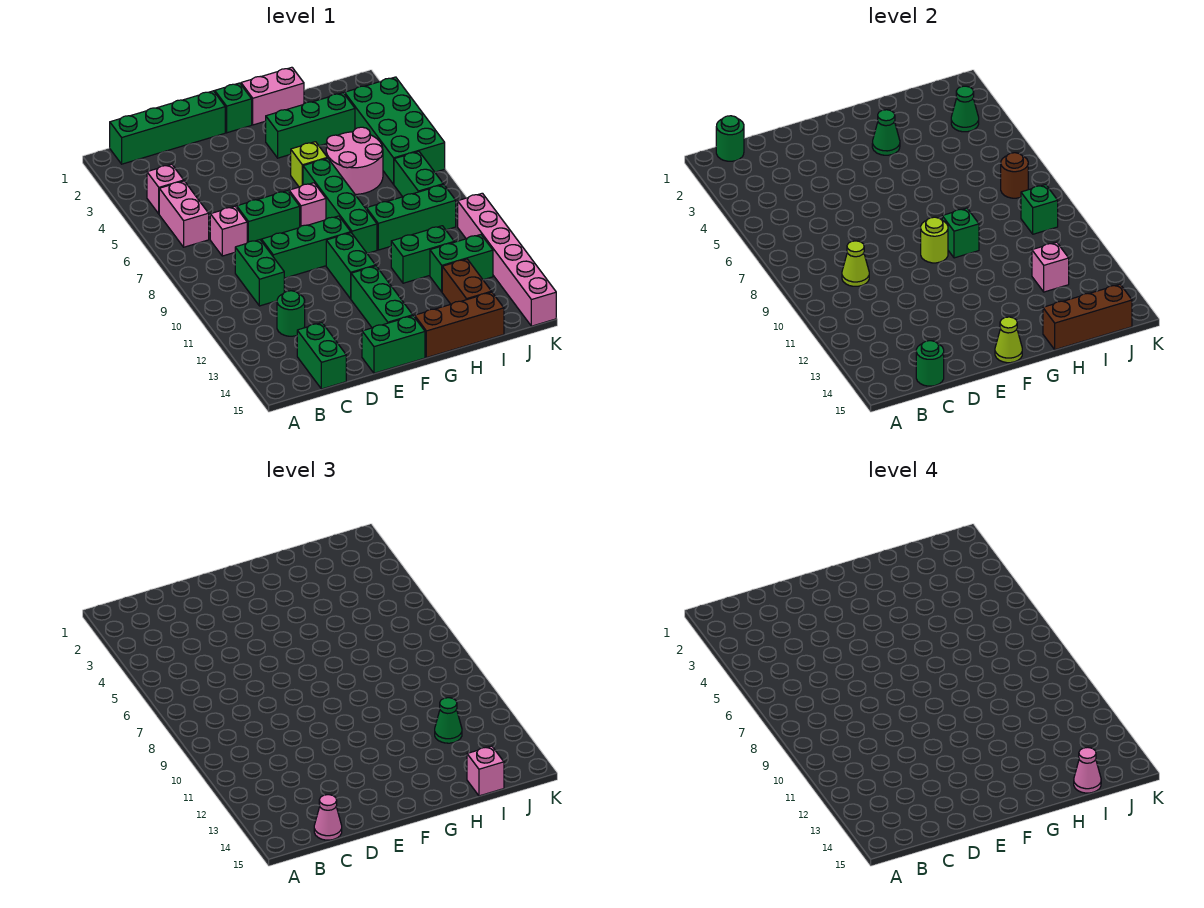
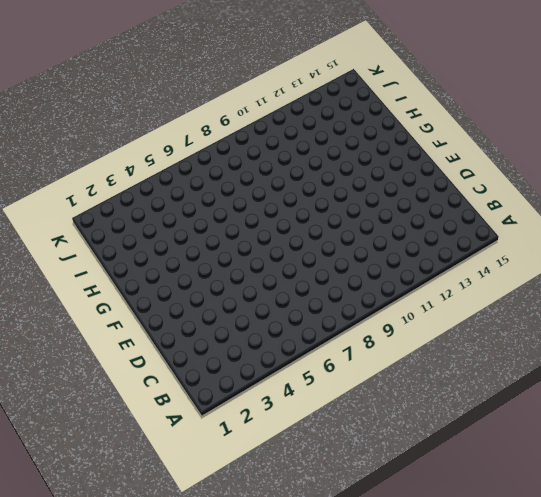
none -> green 1x4 brick [110,91,225,164]
none -> pink 1x1 brick [147,164,184,214]
none -> pink 1x2 brick [159,181,209,247]
none -> pink 1x1 brick [210,206,247,256]

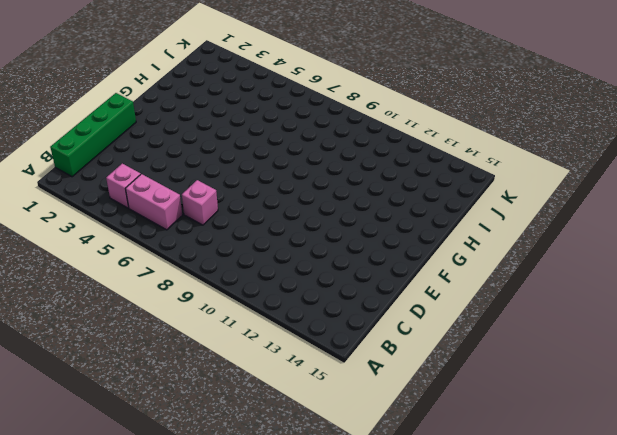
none -> green 1x2 brick [235,240,284,306]
none -> green 1x1 round brick [277,291,305,336]
none -> green 1x2 brick [297,323,346,389]
none -> green 1x2 brick [236,191,300,242]

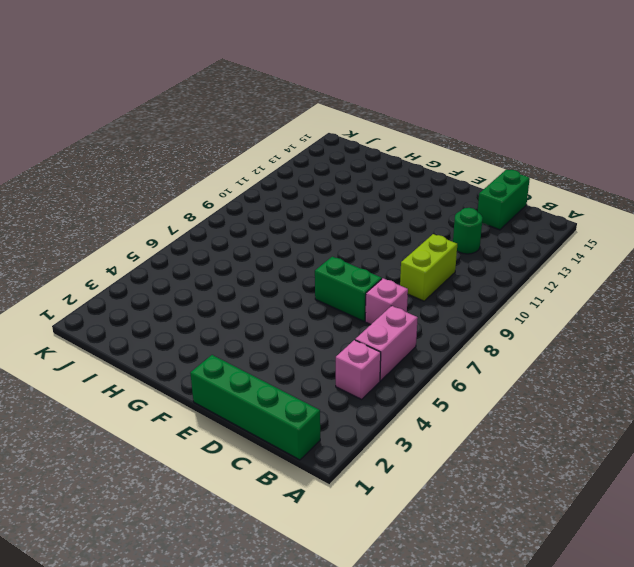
lime 1x2 brick [400,234,457,301] -> green 1x2 brick [235,240,284,306]
none -> green 1x3 brick [261,216,351,278]
none -> green 1x2 brick [362,316,425,373]
none -> green 1x1 brick [215,83,252,133]
none -> pink 1x1 brick [289,183,326,227]

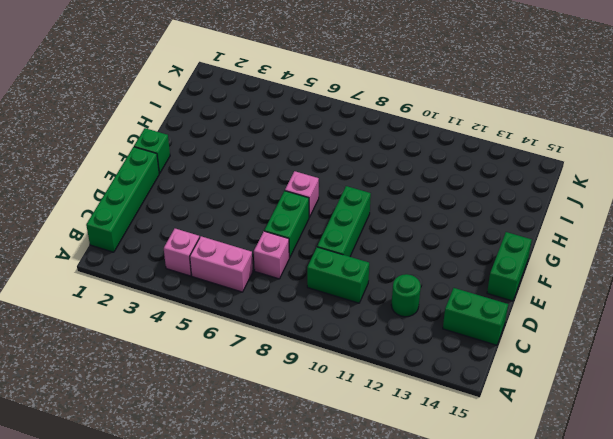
none -> green 1x2 brick [326,233,376,299]
none -> green 1x3 brick [351,266,413,328]
none -> pink 1x2 brick [241,67,304,125]
none -> green 1x3 brick [266,93,355,158]

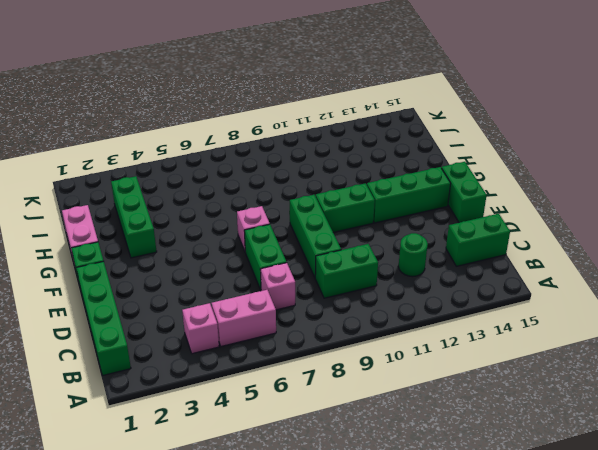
none -> lime 1x1 brick [291,142,327,187]
none -> green 1x4 brick [303,158,377,253]
none -> brown 1x3 brick [414,292,504,358]
none -> pink 2x2 round brick [326,127,383,194]

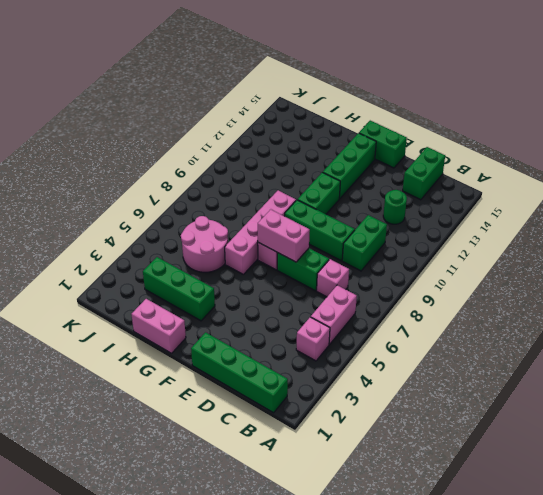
pink 1x2 brick [258,209,310,262] -> none
pink 1x4 brick [225,190,296,275] -> green 1x4 brick [303,158,377,253]
none -> green 1x1 brick [215,83,252,133]
none -> lime 1x1 brick [291,142,327,187]
none -> brown 1x3 brick [414,292,504,358]
none -> green 1x3 brick [366,185,456,250]

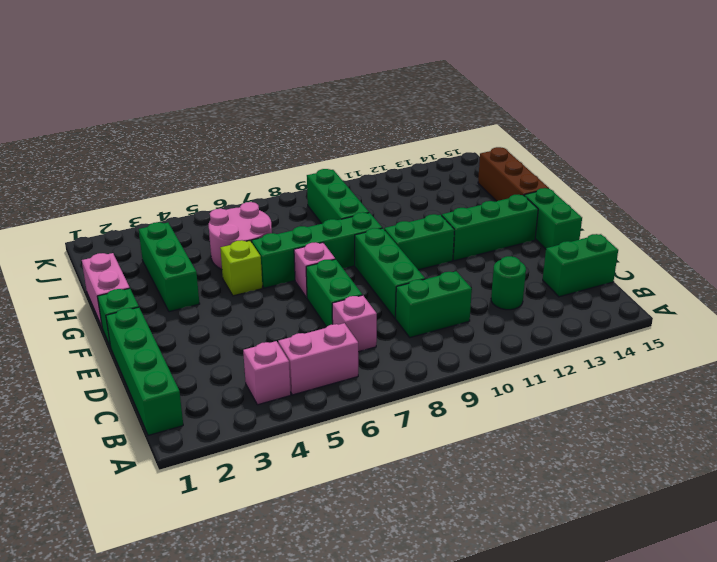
none -> green 1x2 brick [391,226,454,283]
none -> green 1x2 brick [430,235,493,292]
none -> brown 1x2 brick [442,259,491,304]
none -> green 2x4 brick [344,77,445,184]

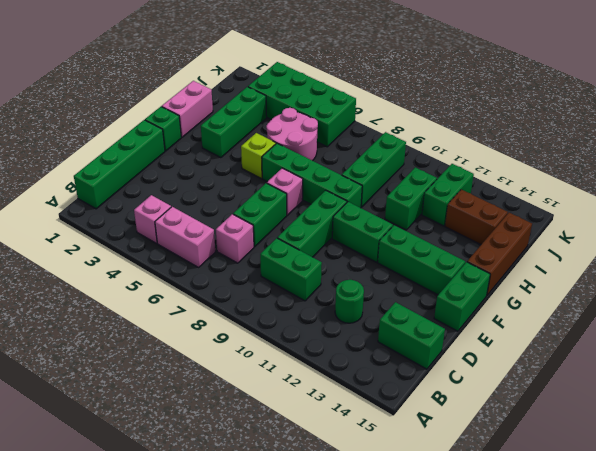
none -> green 1x2 brick [394,151,443,197]
none -> pink 1x6 brick [458,193,556,326]
none -> green 1x1 round brick [716,116,744,161]
none -> lime 1x1 cone [842,241,869,286]

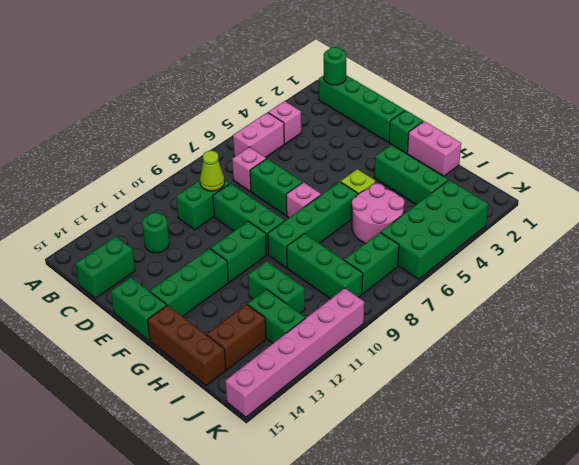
none -> green 1x1 round brick [916,341,944,386]
none -> lime 1x1 round brick [921,217,948,263]
none -> lime 1x1 cone [995,317,1022,363]
none -> green 1x1 cone [872,110,900,155]

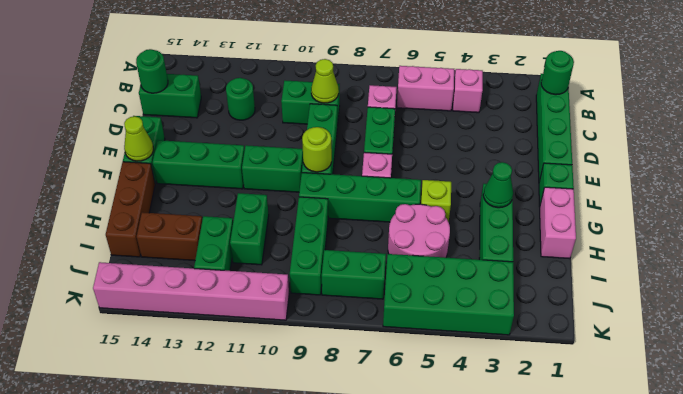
none -> green 1x1 brick [942,208,979,258]
none -> brown 1x3 brick [1043,284,1132,350]
none -> pink 1x1 brick [1032,242,1069,292]
none -> green 1x1 cone [951,86,979,132]

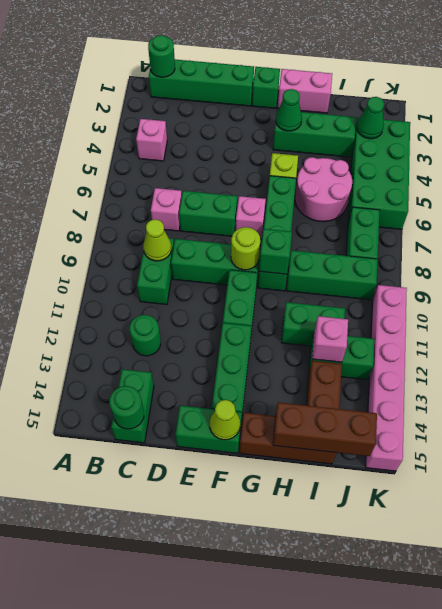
none -> pink 1x2 brick [159,181,209,247]
none -> brown 1x1 round brick [1001,153,1028,198]
none -> green 1x1 brick [1021,185,1058,234]
none -> pink 1x1 cone [314,795,342,840]

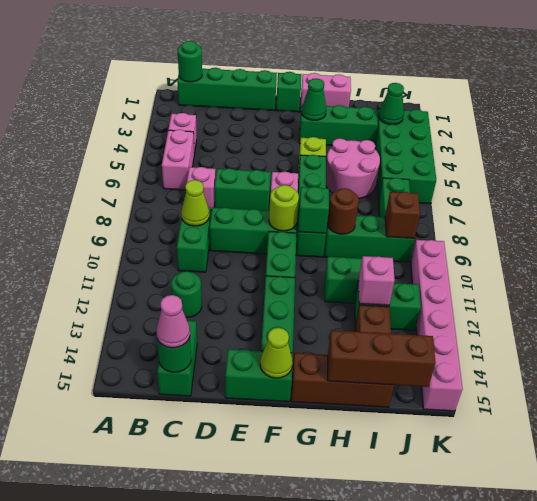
brown 1x1 round brick [327,188,359,234] -> brown 1x1 round brick moved to [1001,153,1028,198]
brown 1x1 brick [385,192,420,238] -> green 1x1 brick [1021,185,1058,234]
none -> green 1x1 cone [435,698,462,743]
none -> pink 1x1 brick [467,746,504,796]
none -> pink 1x1 cone [1074,748,1101,793]

